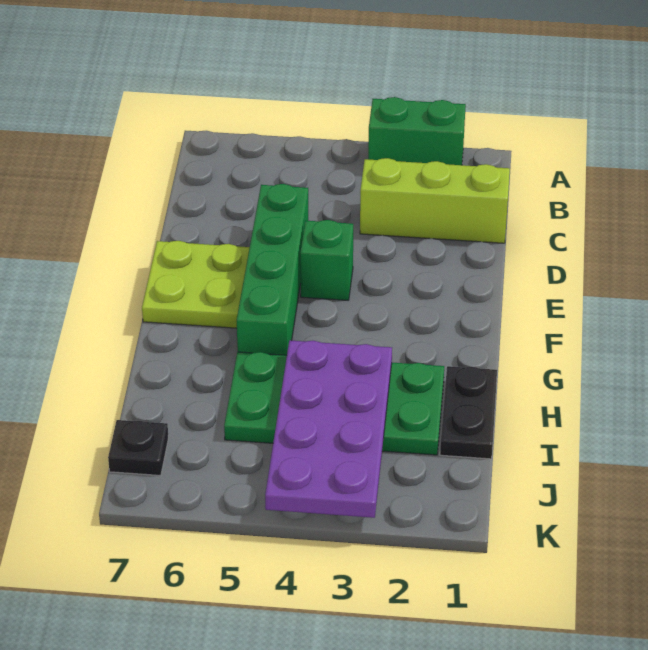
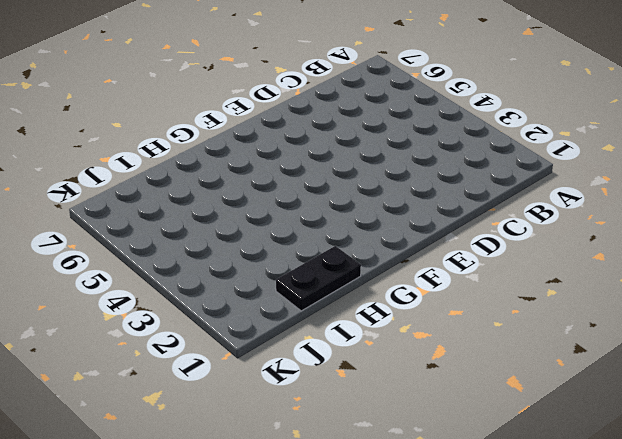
none -> green 1x2 brick [368,97,466,165]
none -> lime 1x3 brick [360,158,510,243]

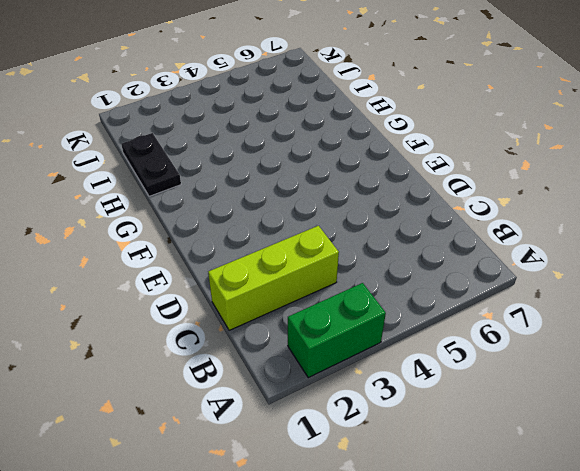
none -> green 1x4 brick [237,184,308,355]
none -> green 1x1 brick [300,220,353,300]

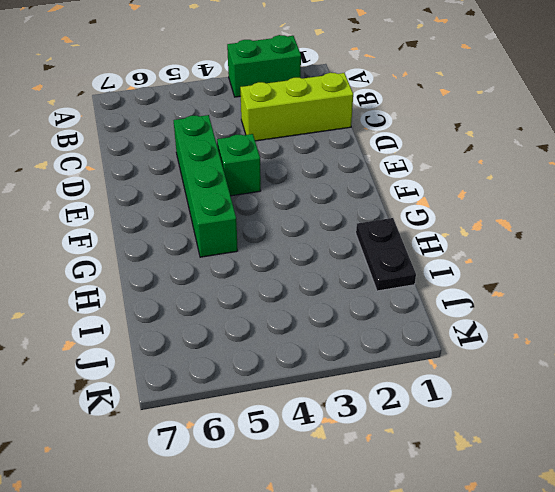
none -> lime 2x2 plate [142,241,250,328]
none -> green 2x4 plate [224,352,444,455]

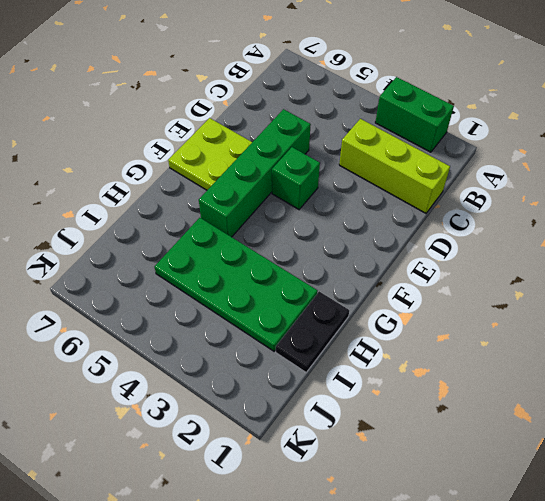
none -> black 1x1 plate [108,420,168,476]
none -> purple 2x4 plate [265,340,392,518]

